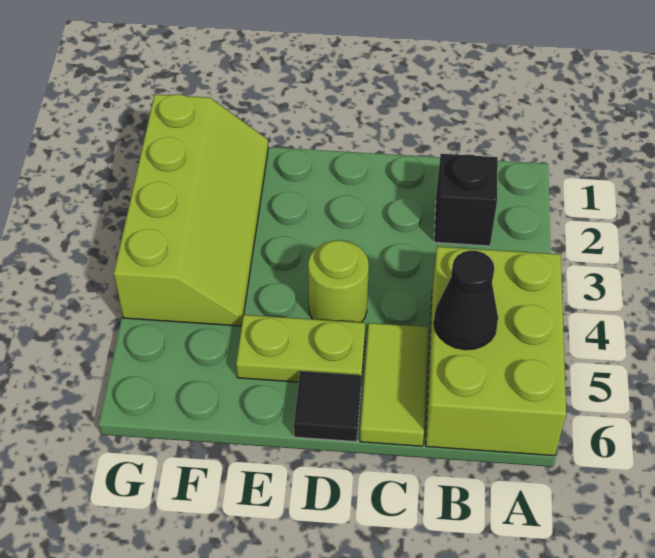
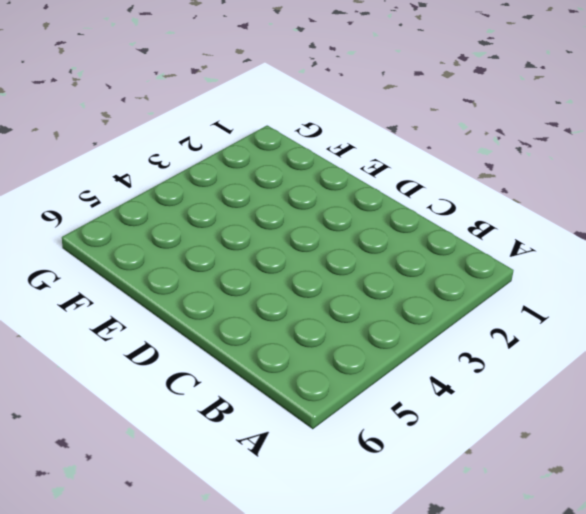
none -> lime 2x3 brick [426,247,566,456]
none -> black 1x1 brick [434,154,498,246]

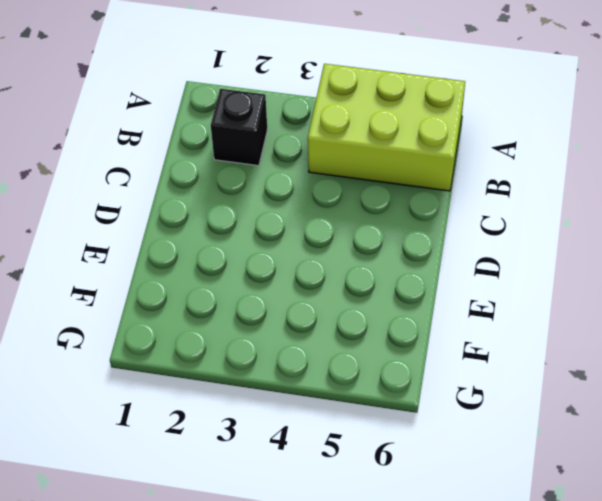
none -> lime 1x2 tile [360,323,428,446]
none -> lime 1x1 round brick [308,240,369,322]

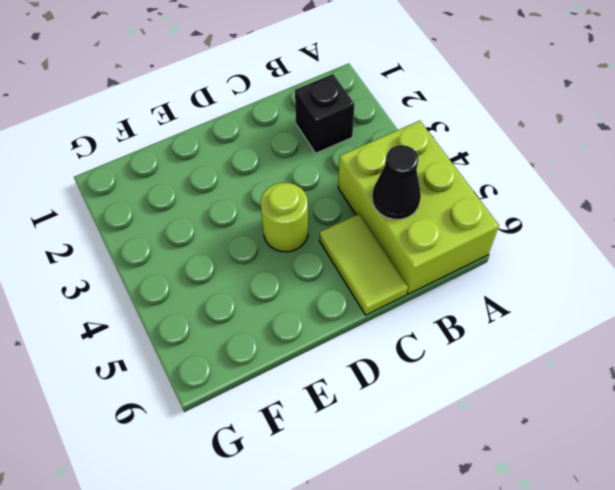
none -> lime 1x2 plate [236,315,365,382]
none -> black 1x1 tile [294,371,361,442]

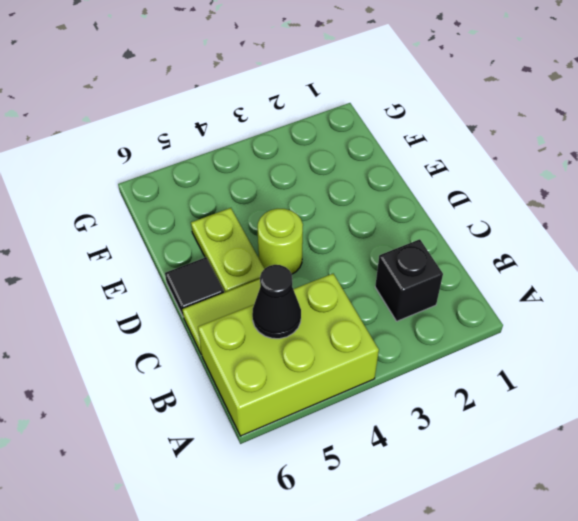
none -> lime 2x4 slope [114,94,268,326]

